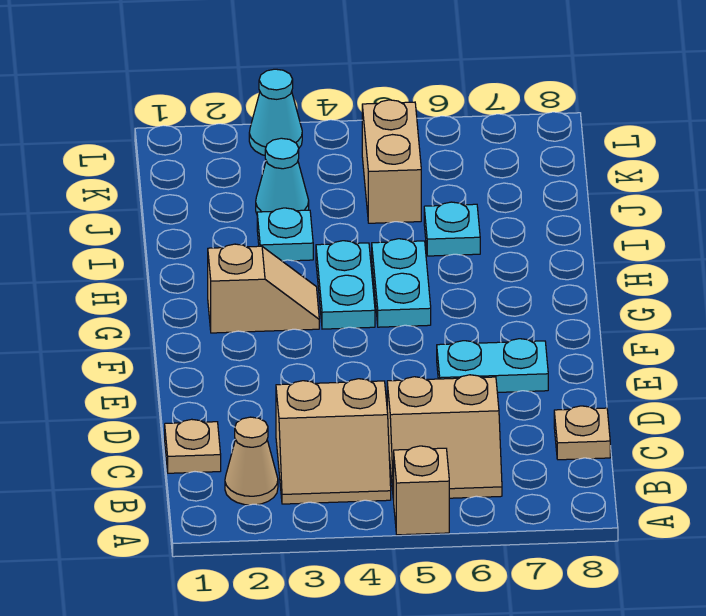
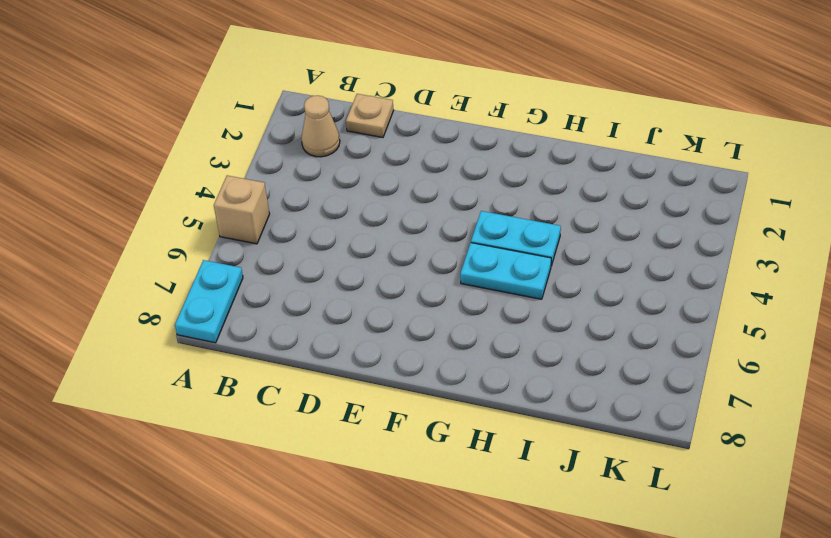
cyan 1x2 plate [175,260,243,343] -> cyan 1x2 plate moved to [437,339,548,392]
none -> tan 2x2 slope [276,379,391,504]
none -> tan 2x2 slope [387,375,502,500]
none -> tan 1x1 plate [554,406,610,460]

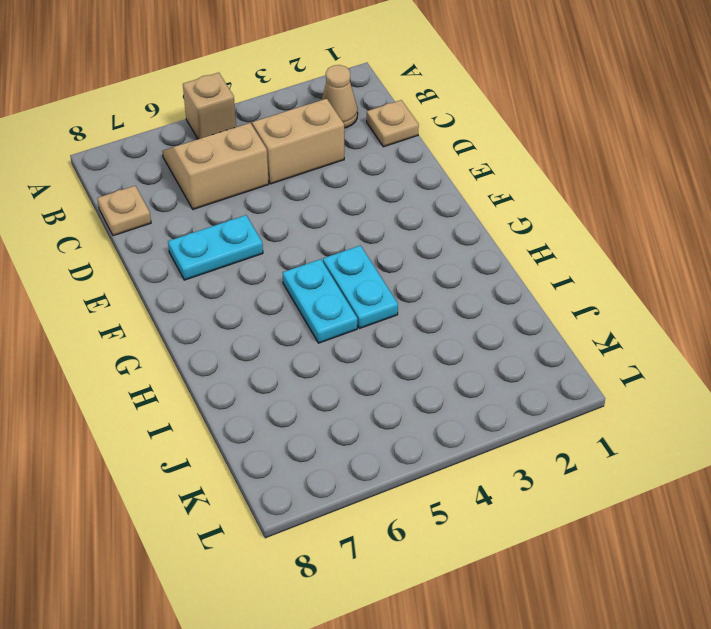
none -> tan 1x2 slope [208,244,319,333]
none -> cyan 1x1 plate [257,208,313,261]
none -> cyan 1x1 plate [424,202,480,256]

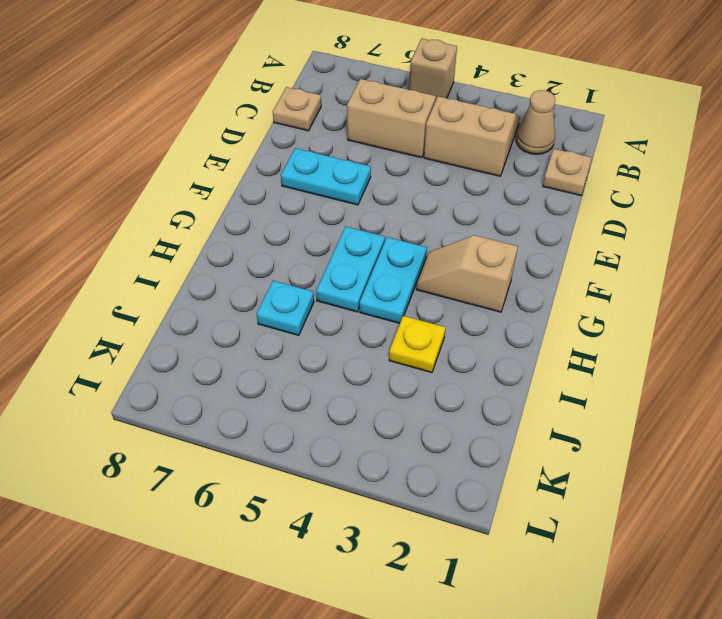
yellow 1x1 plate [389,316,446,373] -> cyan 1x1 plate [257,208,313,261]
none -> cyan 1x1 cone [256,138,309,213]
none -> tan 1x2 brick [362,100,421,223]
none -> cyan 1x1 cone [249,69,302,155]

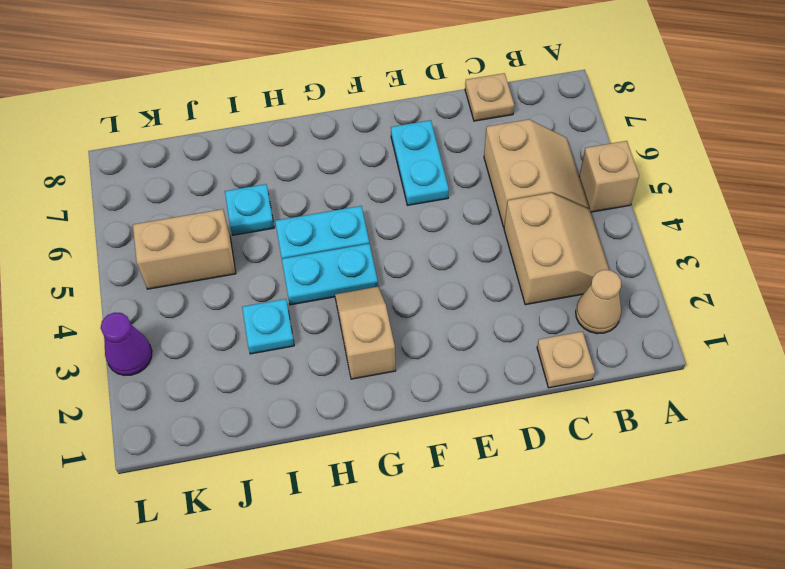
purple 1x1 cone [101,313,152,375] -> cyan 1x1 cone [249,69,302,155]
none -> cyan 1x1 cone [256,138,309,213]

